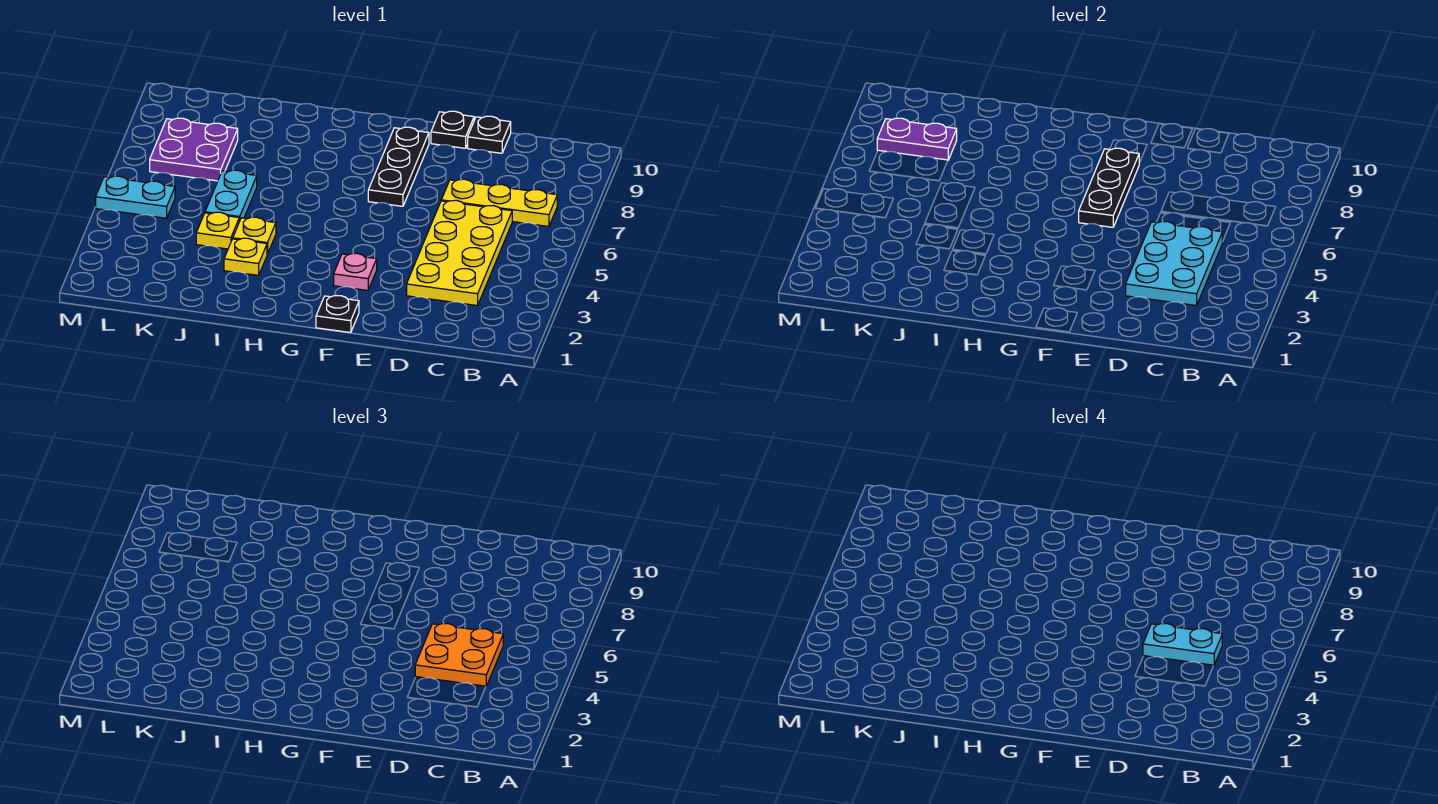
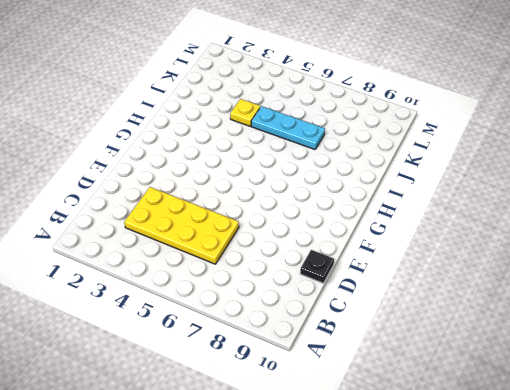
cyan 1x3 plate [251,106,325,149] -> cyan 1x2 plate [205,170,257,221]
none -> yellow 1x3 plate [441,179,557,227]
none -> black 1x1 plate [431,111,474,148]
none -> black 1x1 plate [316,296,359,333]

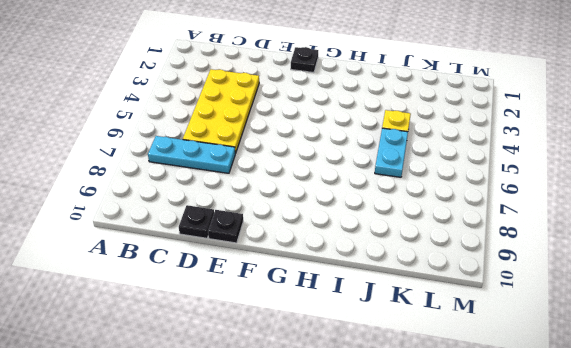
cyan 1x3 plate [148,136,235,173] -> yellow 1x3 plate [441,179,557,227]
none -> pink 1x1 plate [334,253,377,290]
none -> black 1x3 plate [368,127,429,206]
none -> yellow 1x1 plate [224,238,267,275]

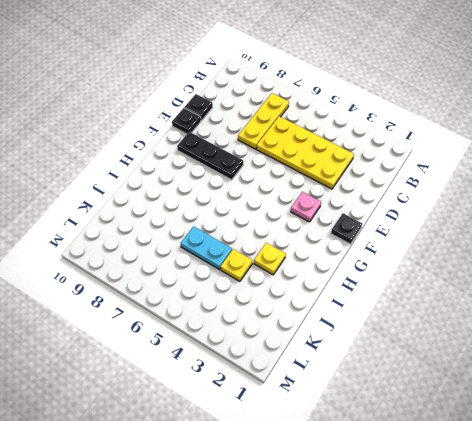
none -> yellow 1x1 plate [233,217,276,254]
none -> purple 2x2 plate [150,118,238,181]
none -> cyan 1x2 plate [96,176,175,218]

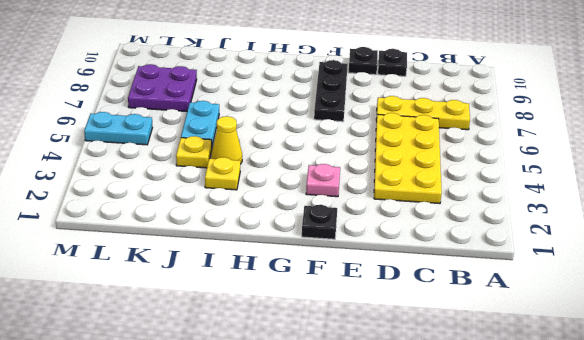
yellow 1x1 cone [211,116,242,164] -> yellow 1x1 plate [233,217,276,254]
none -> cyan 2x3 plate [1126,221,1223,306]
none -> black 1x3 plate [1079,148,1139,227]
none -> purple 1x2 plate [877,118,957,160]

